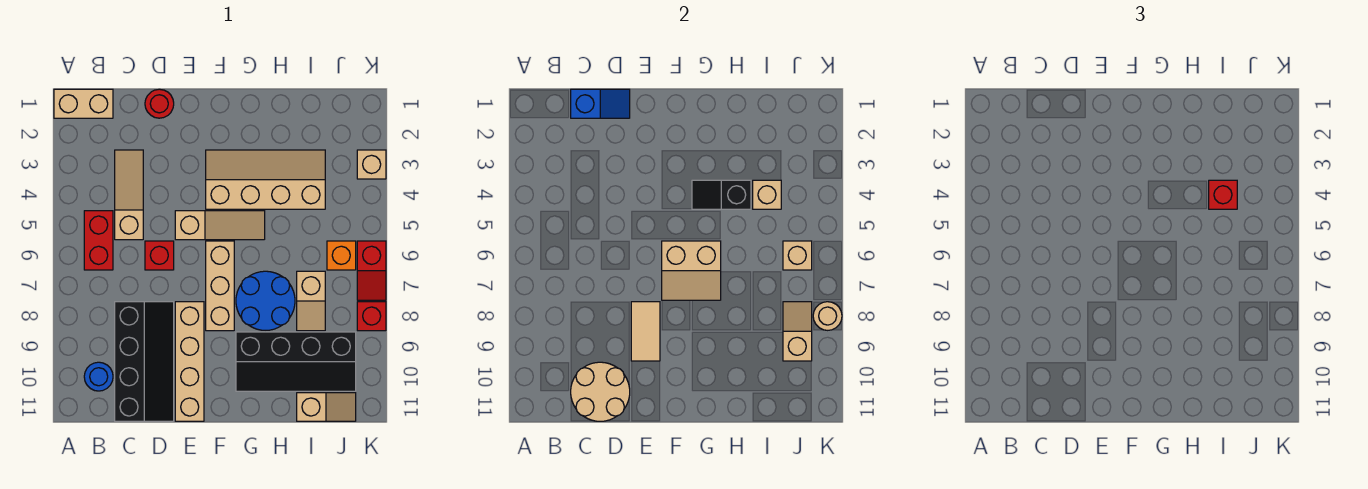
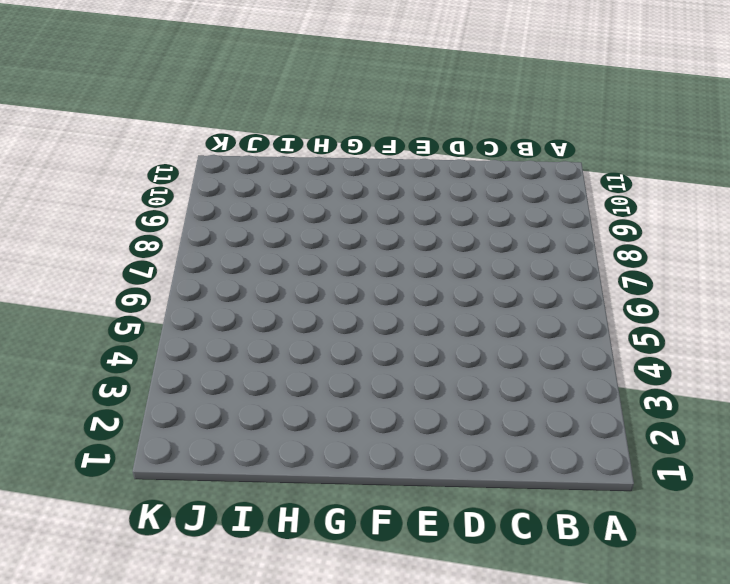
none -> tan 1x2 brick [54,89,113,118]
none -> red 1x2 brick [84,211,113,270]
none -> blue 1x1 round brick [84,362,113,391]

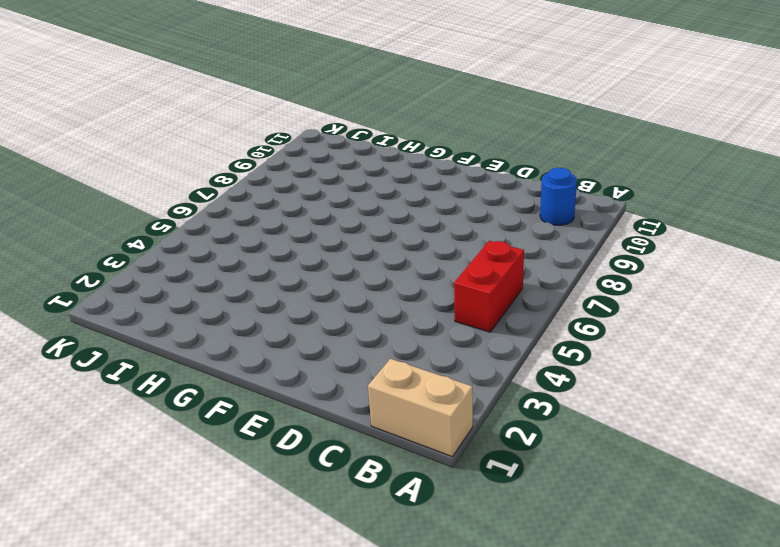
none -> tan 1x3 slope [115,150,143,240]
none -> black 2x4 slope [115,302,174,421]
none -> red 1x1 round brick [145,89,174,118]

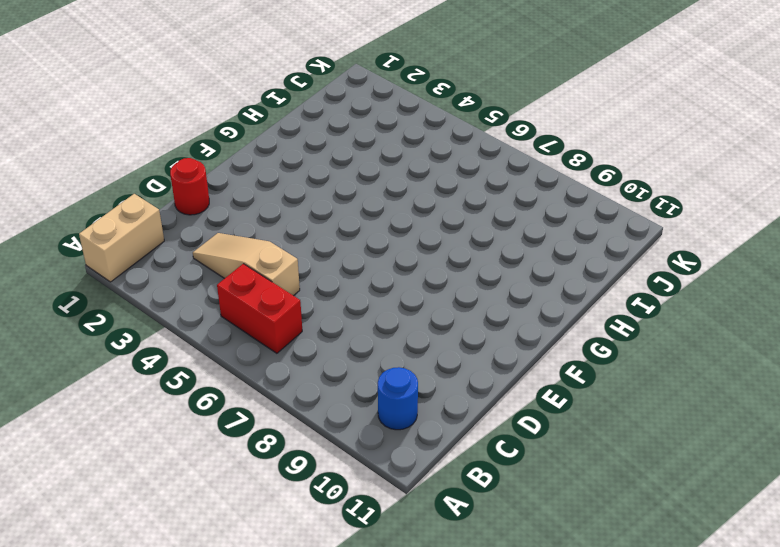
none -> black 2x4 slope [115,302,174,421]
none -> red 1x1 brick [145,241,174,270]
none -> tan 1x3 slope [175,211,265,240]

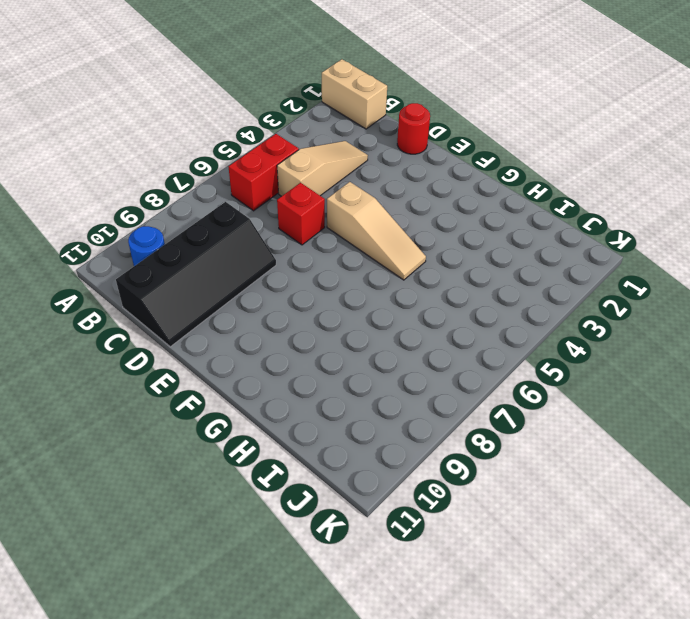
none -> tan 1x4 brick [175,302,204,421]
none -> tan 2x4 slope [206,150,325,209]
none -> tan 1x3 brick [206,241,234,331]

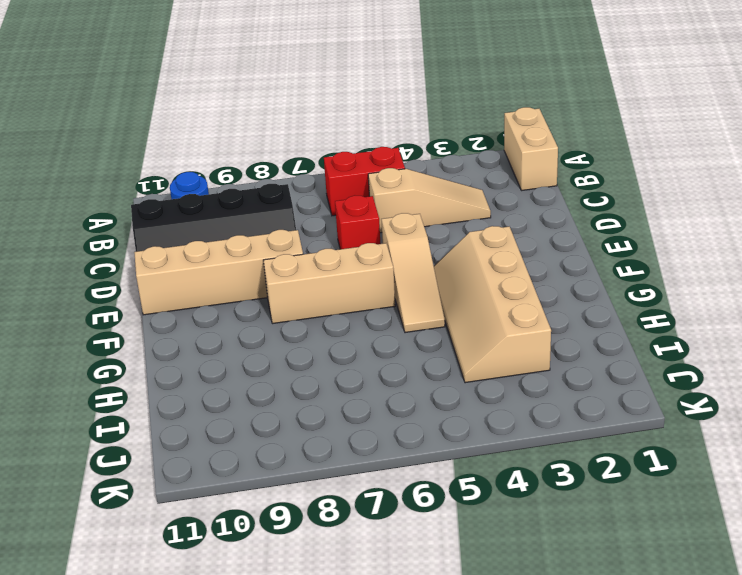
tan 2x4 slope [434,226,551,383] -> tan 2x4 slope turned to [206,150,325,209]
none -> red 1x1 round brick [145,89,174,118]
none -> blue 2x2 round brick [236,271,295,330]
none -> black 2x4 slope [236,332,356,391]

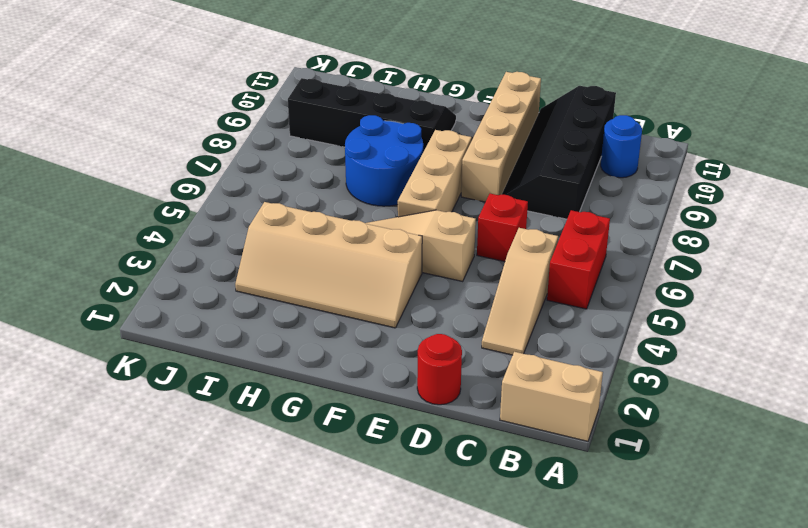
none -> tan 1x2 slope [297,271,325,331]
none -> tan 1x2 slope [297,393,356,421]
none -> orange 1x1 brick [327,241,356,270]

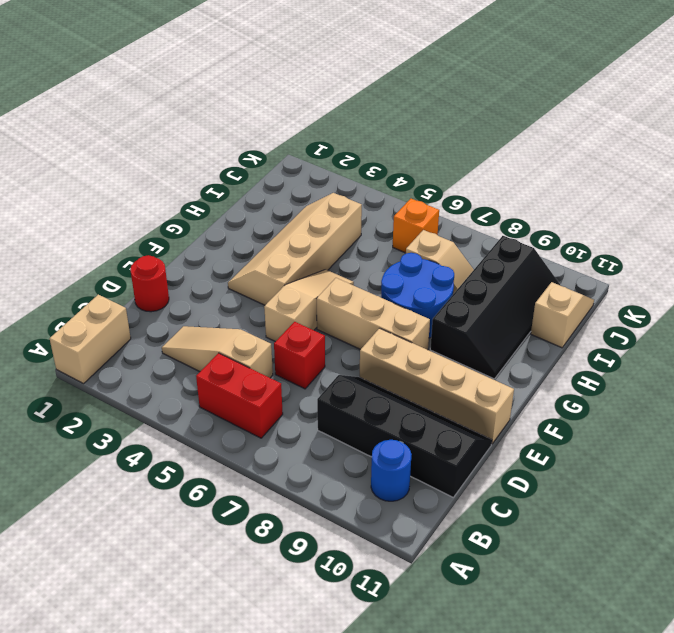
none -> tan 1x1 brick [357,150,386,179]
none -> red 1x2 slope [357,241,386,300]
none -> red 1x1 brick [357,302,386,331]

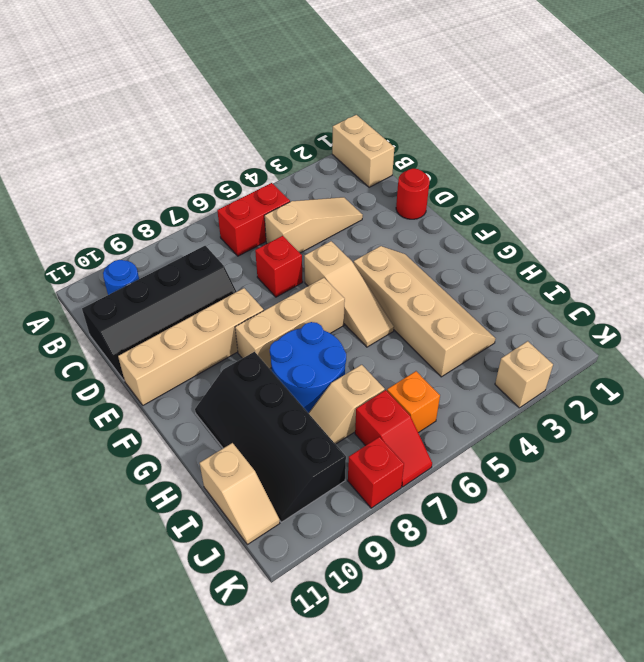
red 1x2 slope [355,390,432,487] -> red 1x2 slope turned to [357,241,386,300]
none -> blue 1x2 slope [571,89,630,118]
none -> tan 2x2 round brick [571,362,630,421]
none -> tan 1x2 tile [631,302,660,361]

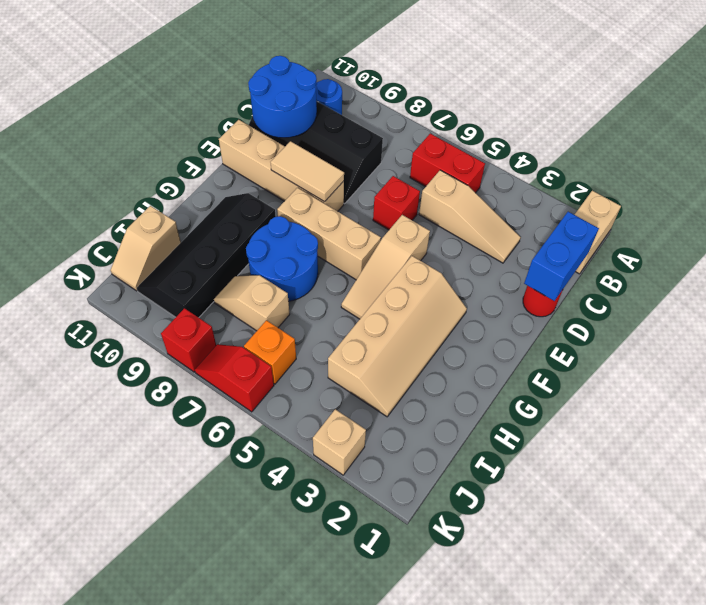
blue 1x2 brick [524,212,599,301] -> blue 1x2 slope [571,89,630,118]
blue 2x2 round brick [248,56,317,138] -> tan 2x2 round brick [571,362,630,421]
none -> tan 2x2 slope [662,241,721,300]
none -> black 1x2 slope [692,180,751,209]
none -> tan 1x1 brick [753,180,781,209]

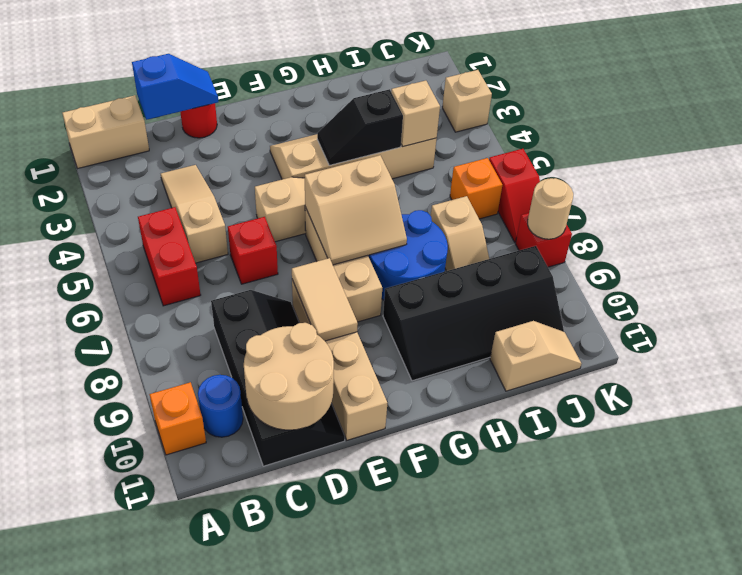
orange 1x1 brick [149,382,206,455] -> none
none -> tan 1x1 brick [783,241,812,270]
none -> tan 1x2 slope [783,302,812,361]
none -> red 1x1 brick [1209,180,1237,209]

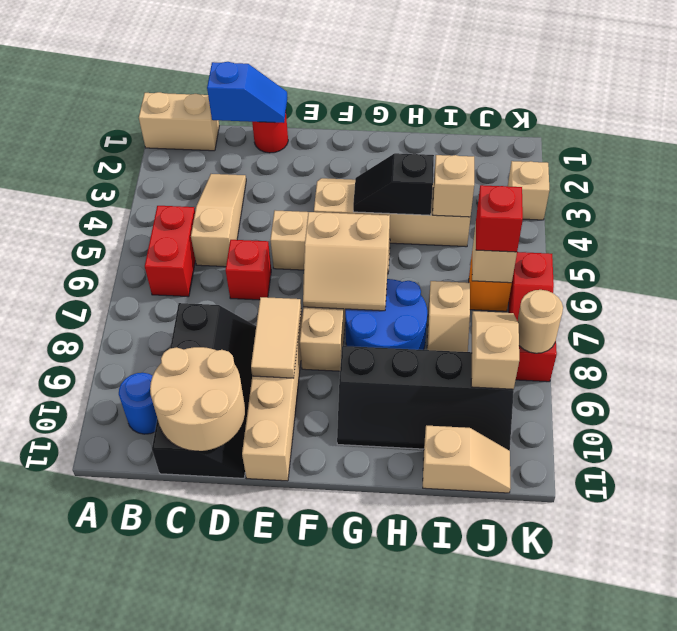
red 1x1 brick [476,185,523,252] -> red 1x1 brick moved to [1209,180,1237,209]

